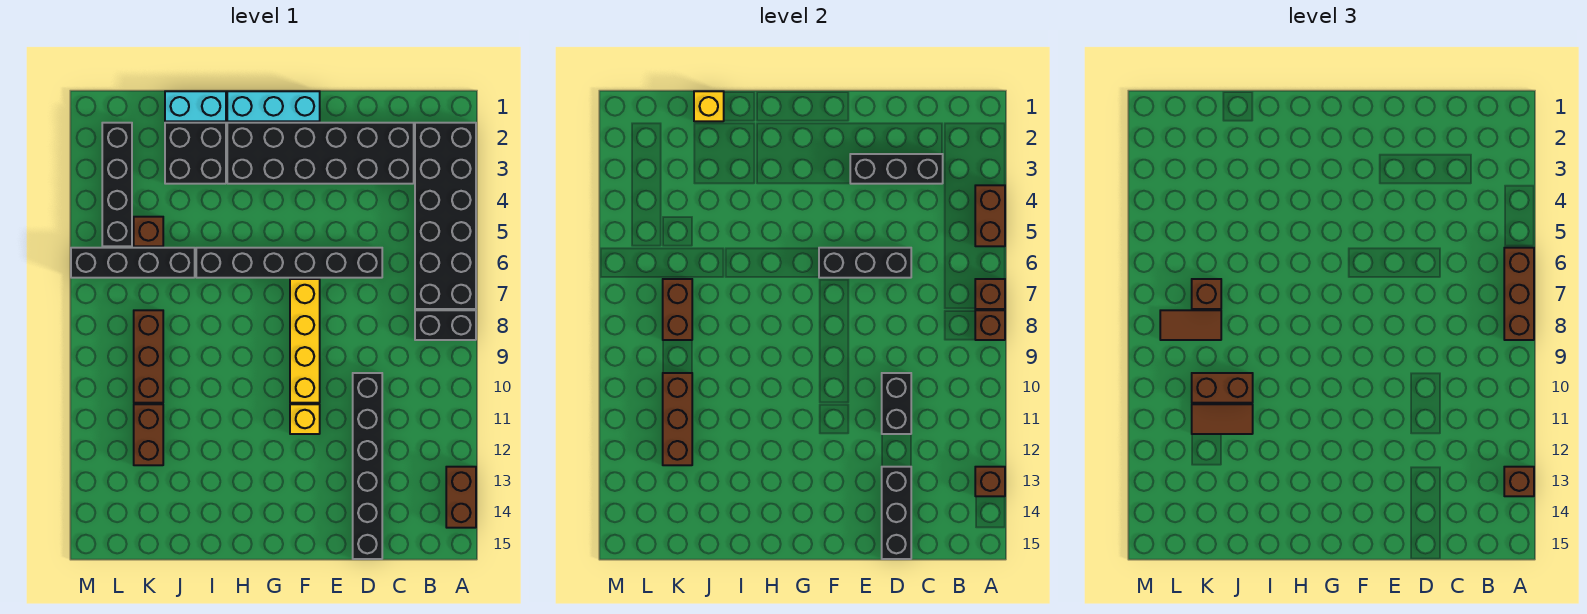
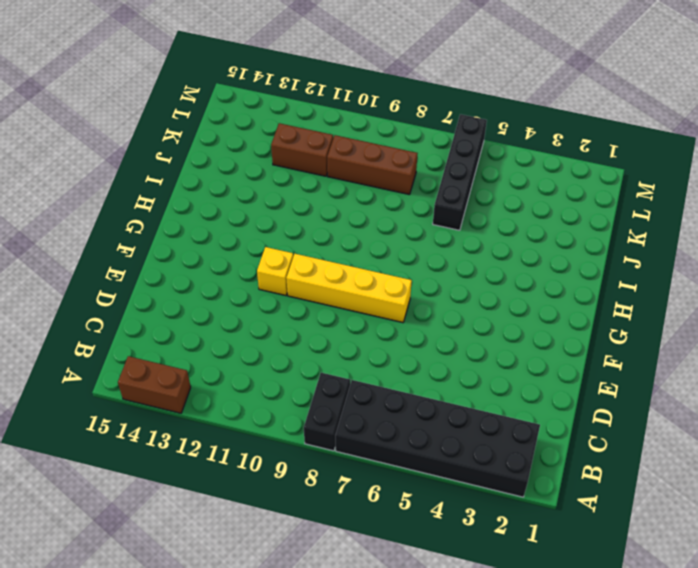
none -> black 2x6 brick [227,123,414,184]
none -> black 1x6 brick [196,248,382,278]
none -> black 1x6 brick [353,373,382,559]
none -> cyan 1x3 brick [227,91,320,121]

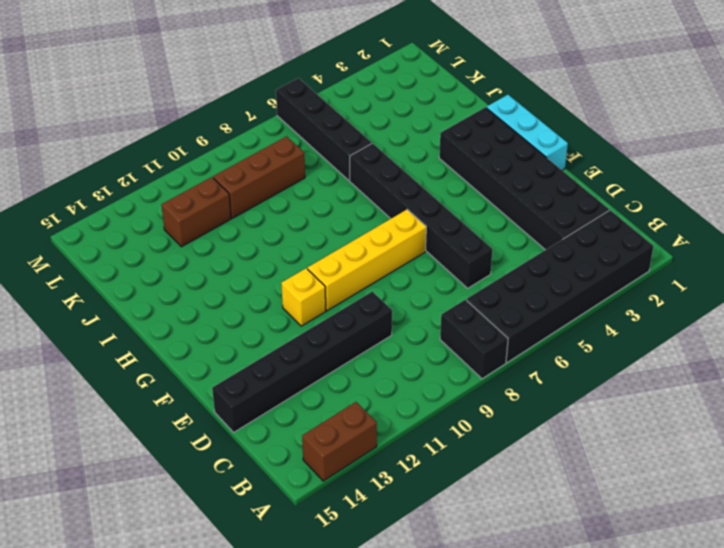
none -> cyan 1x2 brick [165,91,226,121]
none -> black 2x2 brick [165,123,226,184]
none -> brown 1x1 brick [134,217,163,246]
none -> black 1x4 brick [102,123,132,246]

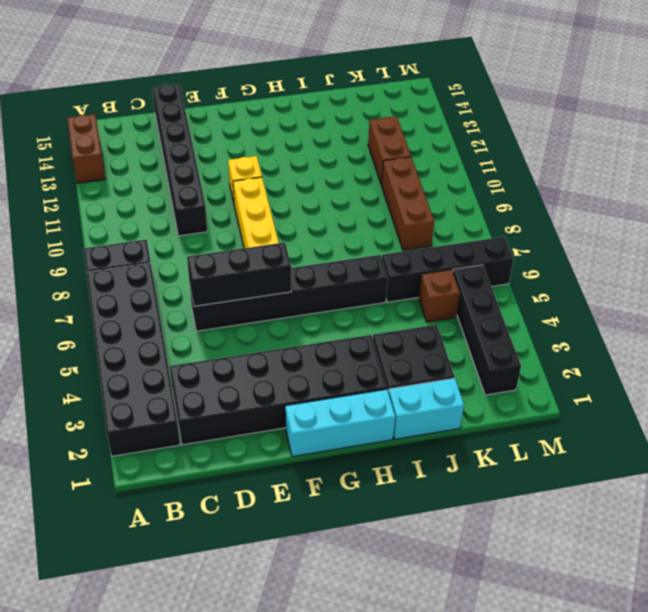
none -> brown 1x2 brick [975,185,1005,246]
none -> brown 1x1 brick [975,279,1005,309]
none -> brown 1x1 brick [975,310,1005,340]
none -> brown 1x1 brick [975,467,1005,496]

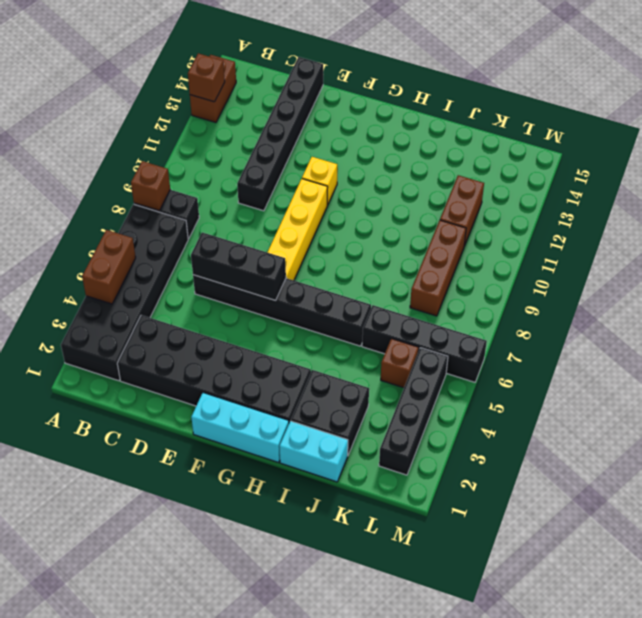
none -> brown 1x1 brick [975,279,1005,309]
none -> black 1x3 brick [850,154,943,184]
none -> black 1x2 brick [882,373,911,434]
none -> black 1x3 brick [882,467,911,559]

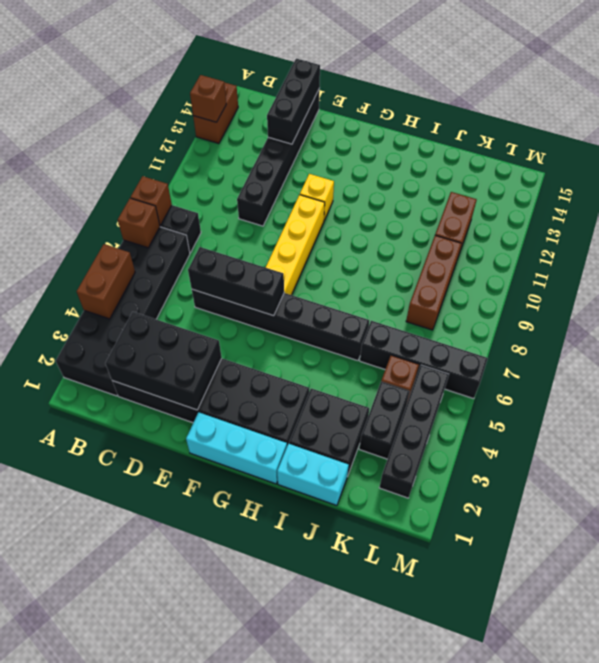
black 2x3 brick [105,312,222,410] -> black 1x3 brick [850,154,943,184]
black 1x2 brick [359,382,410,459] -> black 1x2 brick moved to [882,373,911,434]
none -> yellow 1x1 brick [694,91,724,121]
none -> brown 1x2 brick [663,279,692,340]
none -> brown 1x3 brick [663,373,692,465]
none -> brown 1x3 brick [1504,248,1534,340]

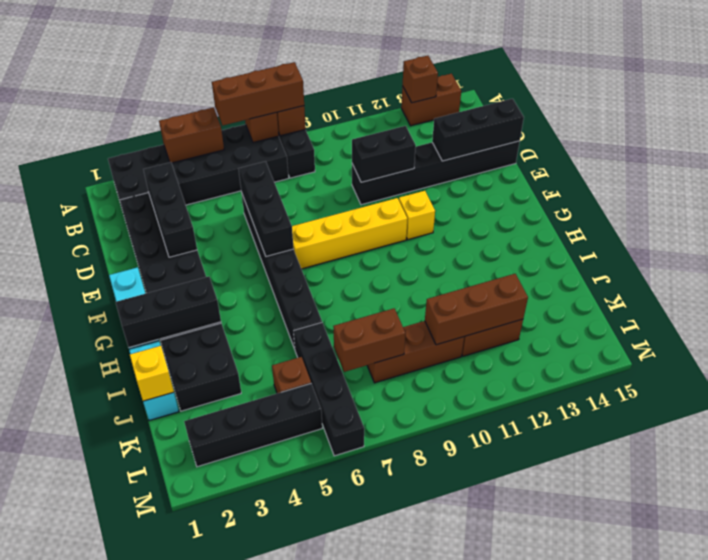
black 1x3 brick [116,276,221,348] -> none
none -> brown 1x1 brick [1504,467,1534,496]
none -> brown 1x2 brick [1192,373,1253,403]
none -> brown 1x2 tile [1192,404,1253,434]
none -> brown 1x1 brick [1192,279,1221,309]

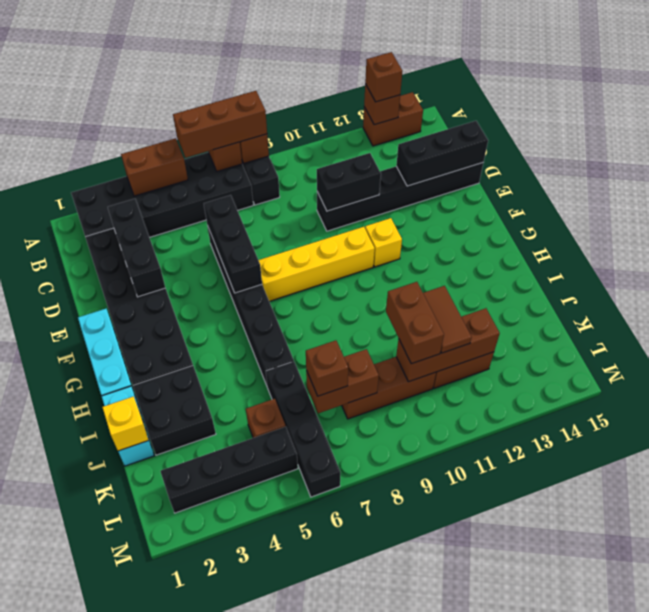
none -> brown 1x2 tile [1160,310,1221,340]

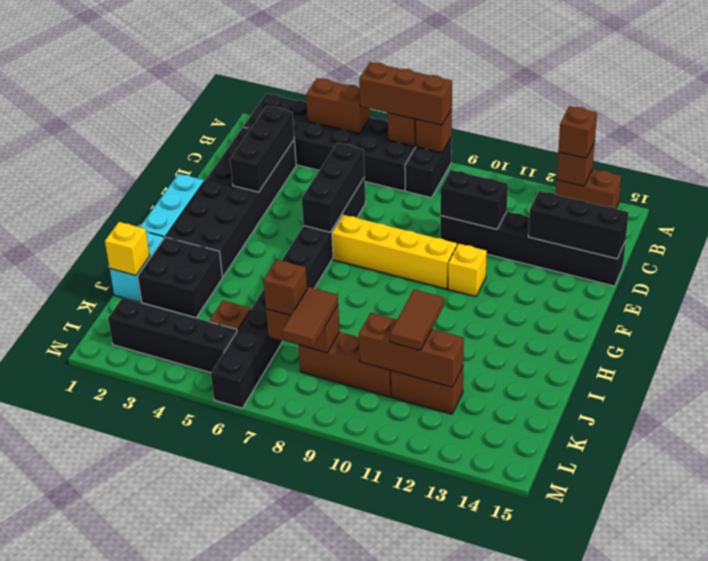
none -> brown 1x2 brick [1192,373,1253,403]

